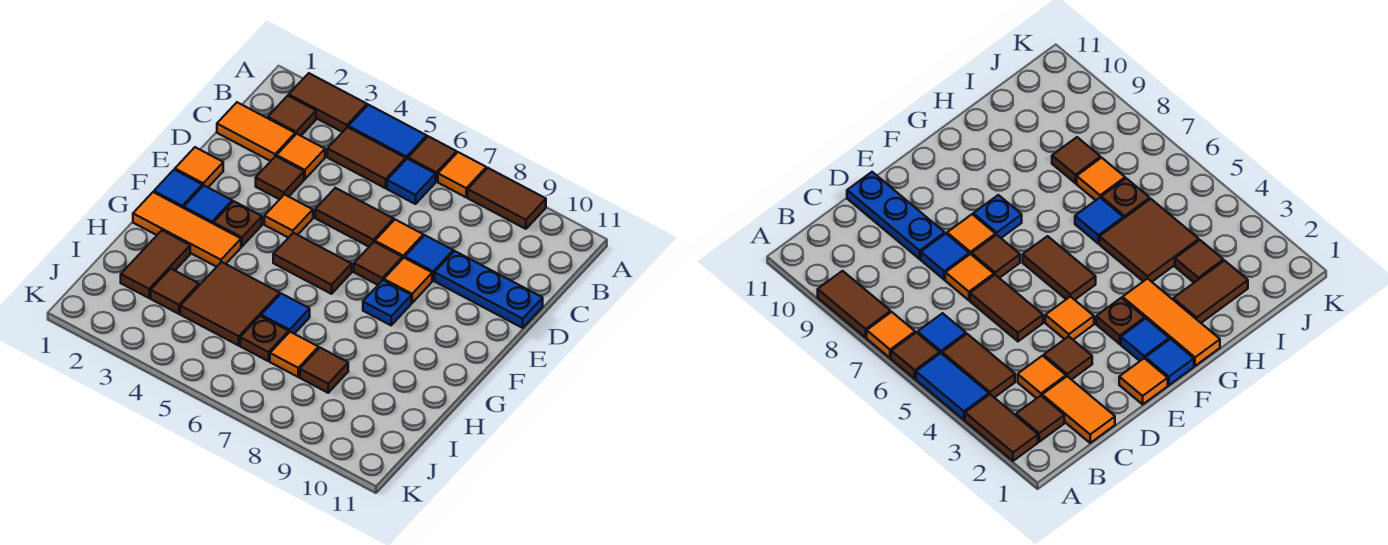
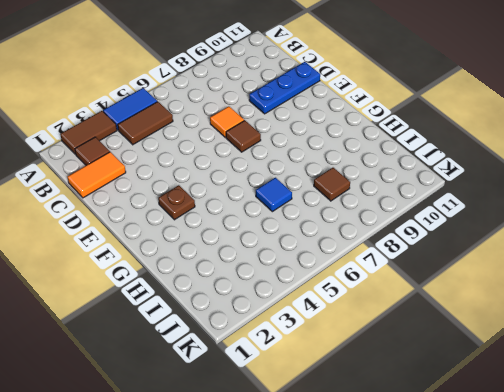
none -> brown 1x1 tile [408,136,456,182]
none -> orange 1x1 tile [438,152,486,197]
none -> brown 1x2 tile [468,168,546,229]
none -> blue 1x1 tile [387,159,436,204]

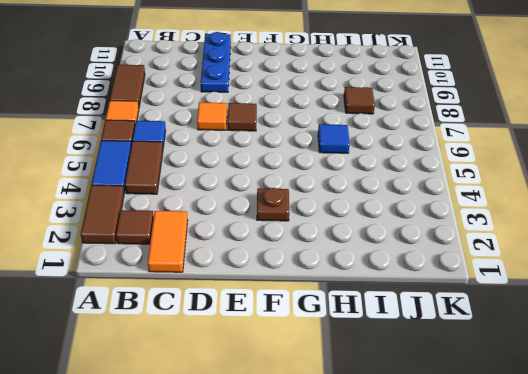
none -> orange 1x1 tile [277,134,325,179]
none -> brown 1x1 tile [256,156,304,199]
none -> brown 1x2 tile [315,188,394,247]
none -> blue 1x1 tile [405,235,453,280]

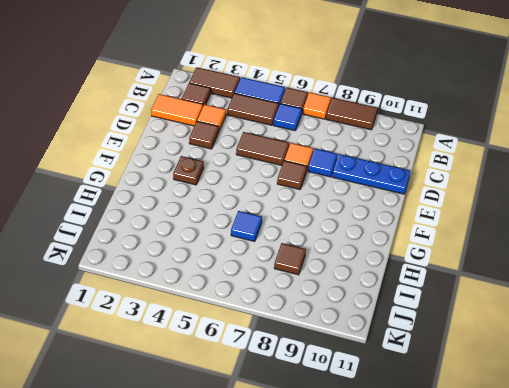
none -> orange 1x1 tile [175,147,223,187]
none -> orange 1x1 tile [264,195,313,238]
none -> orange 1x1 tile [384,258,432,303]
none -> blue 1x1 tile [154,170,202,208]

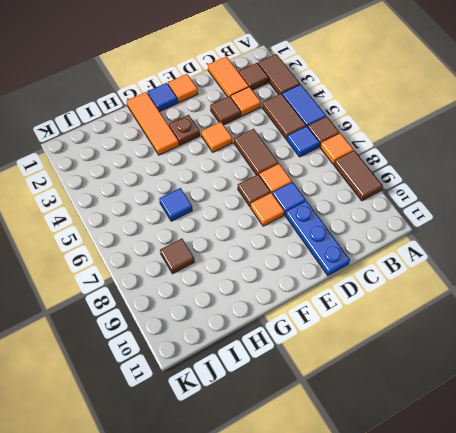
none -> blue 1x1 tile [184,186,232,224]
none -> brown 1x2 tile [273,233,352,294]
none -> blue 1x1 plate [363,280,411,325]
none -> brown 1x2 tile [121,230,190,298]

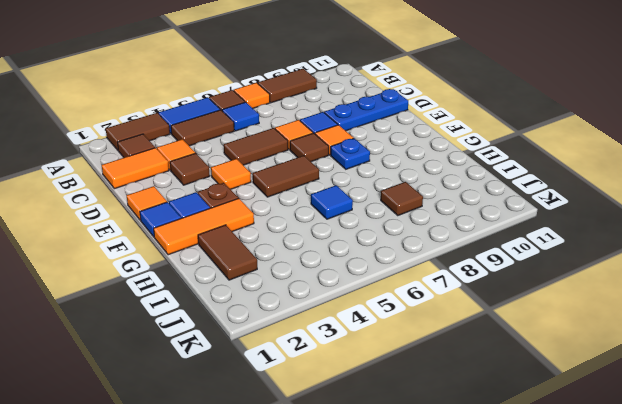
none -> brown 2x2 tile [180,262,280,345]
none -> brown 1x1 tile [151,269,199,314]
none -> brown 1x1 plate [240,316,289,361]
none -> orange 1x1 tile [270,332,318,377]

